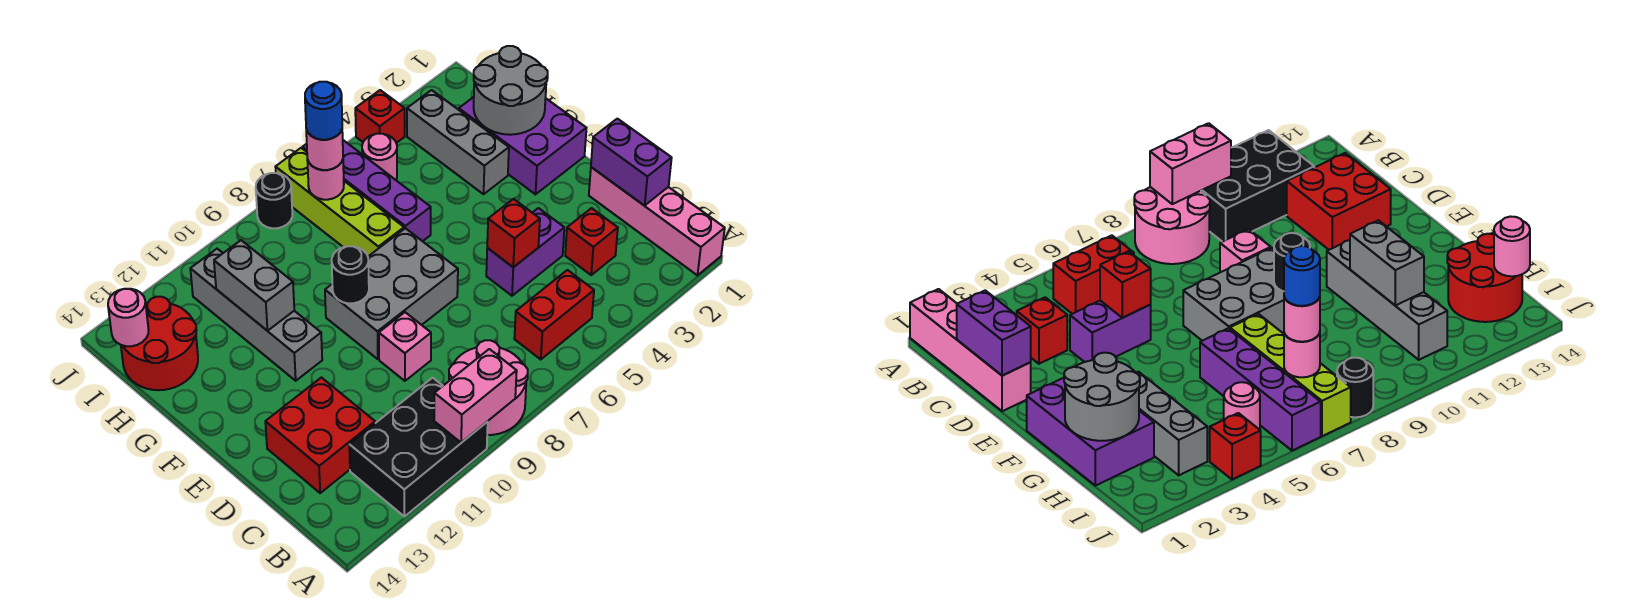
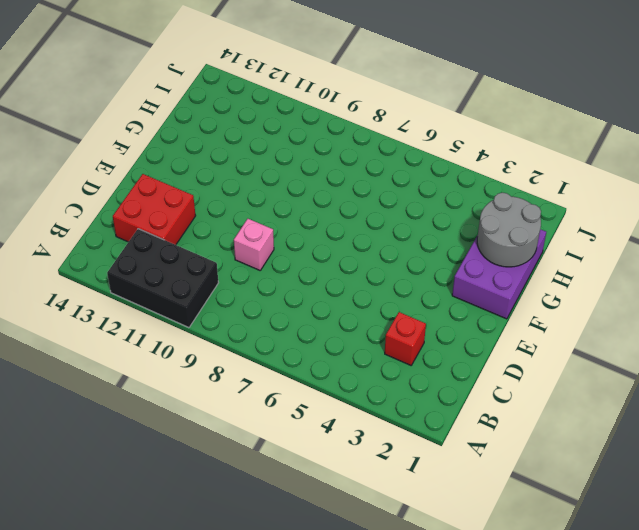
none -> pink 1x4 brick [589,167,725,275]
none -> pink 2x2 round brick [449,340,528,435]
none -> red 1x2 brick [514,270,594,360]

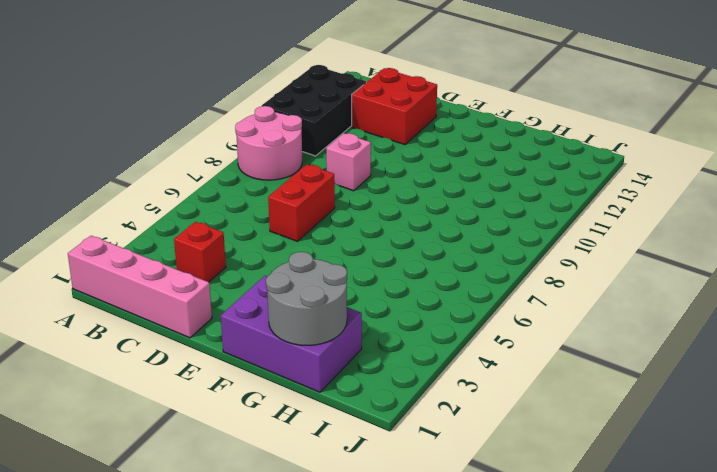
red 1x2 brick [268,164,335,241] -> red 1x2 brick moved to [514,270,594,360]
none -> purple 1x2 brick [486,208,564,296]
none -> grey 2x3 brick [325,228,458,359]
none -> grey 1x4 brick [190,249,322,381]

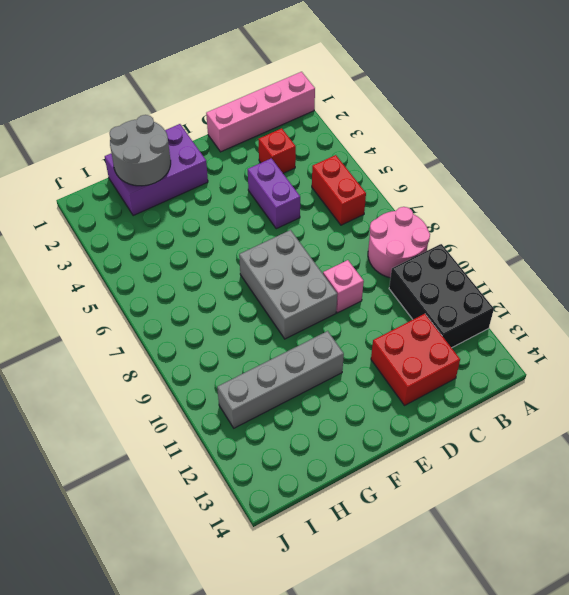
none -> grey 1x3 brick [407,90,509,194]
none -> purple 1x4 brick [302,140,431,241]
none -> lime 1x4 brick [276,148,404,256]

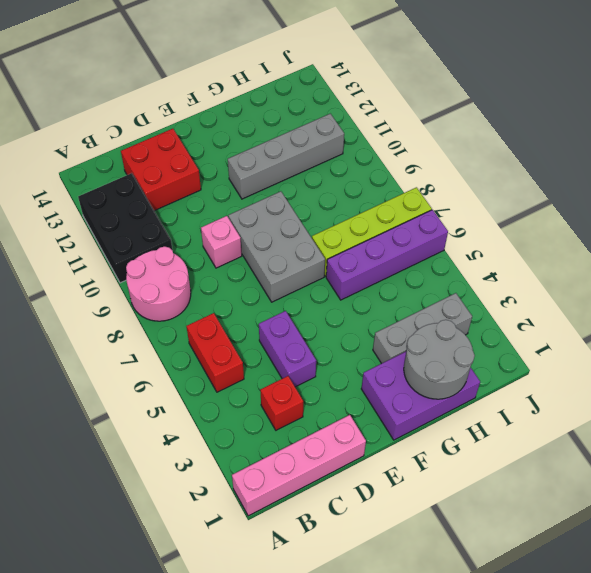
none -> red 2x2 round brick [121,297,198,390]
none -> pink 1x1 round brick [362,134,397,180]
none -> red 1x1 brick [355,90,405,143]

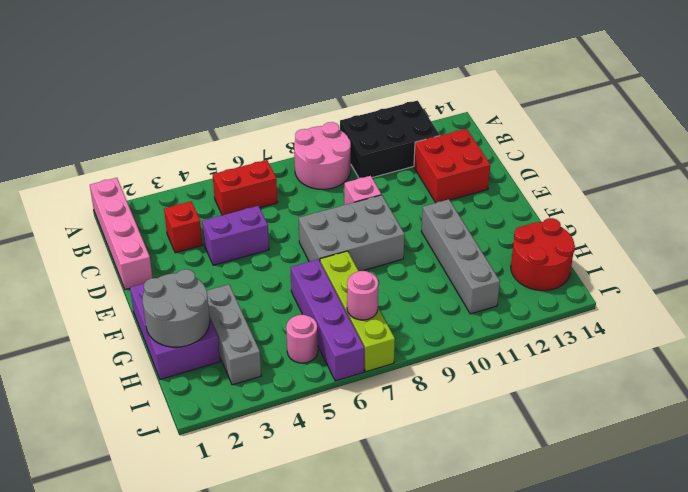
none -> red 1x1 brick [355,90,405,143]
none -> black 1x1 round brick [256,173,292,228]
none -> pink 1x2 brick [434,349,517,443]

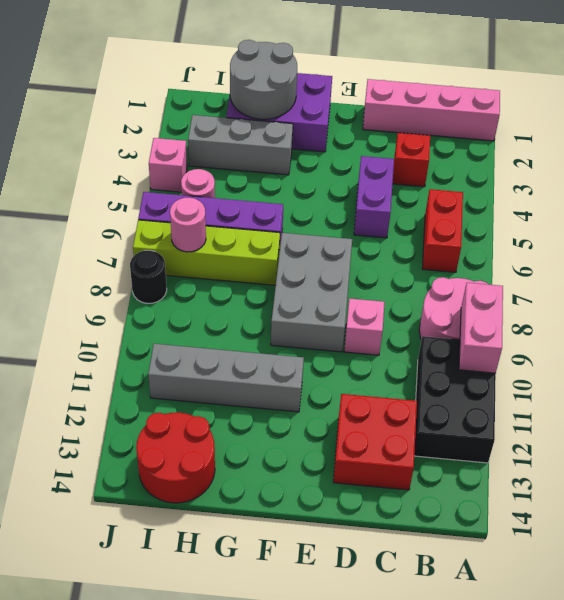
pink 1x1 brick [149,138,187,192] -> red 1x1 brick [355,90,405,143]
none -> purple 1x2 brick [591,119,672,206]
none -> red 1x1 brick [487,199,540,267]
none -> black 1x1 round brick [332,246,369,303]

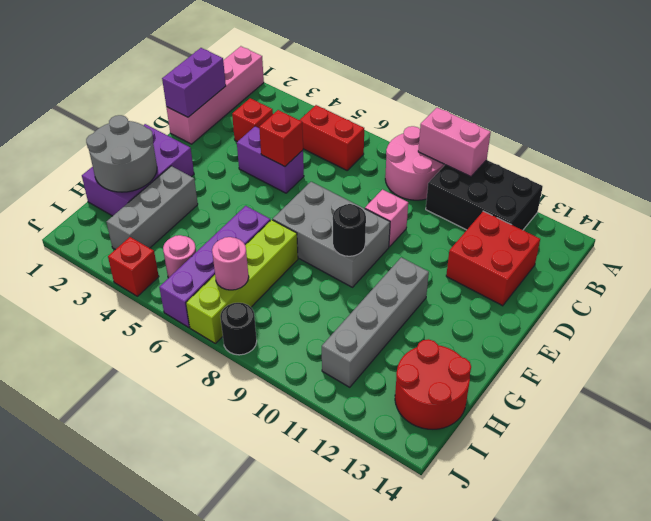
none -> grey 1x2 brick [214,240,294,331]
none -> pink 1x1 round brick [108,289,149,346]
none -> pink 1x1 round brick [306,130,343,170]

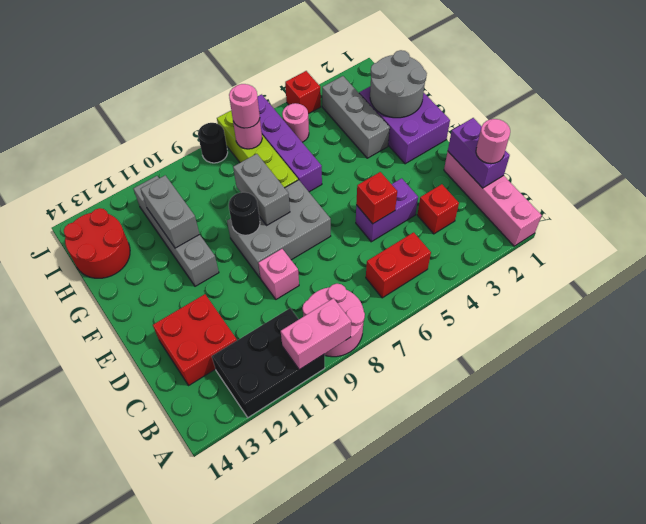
pink 1x1 round brick [476,119,510,164] -> pink 1x1 round brick moved to [108,289,149,346]
grey 1x2 brick [233,154,290,225] -> none
none -> blue 1x1 round brick [305,82,342,140]

